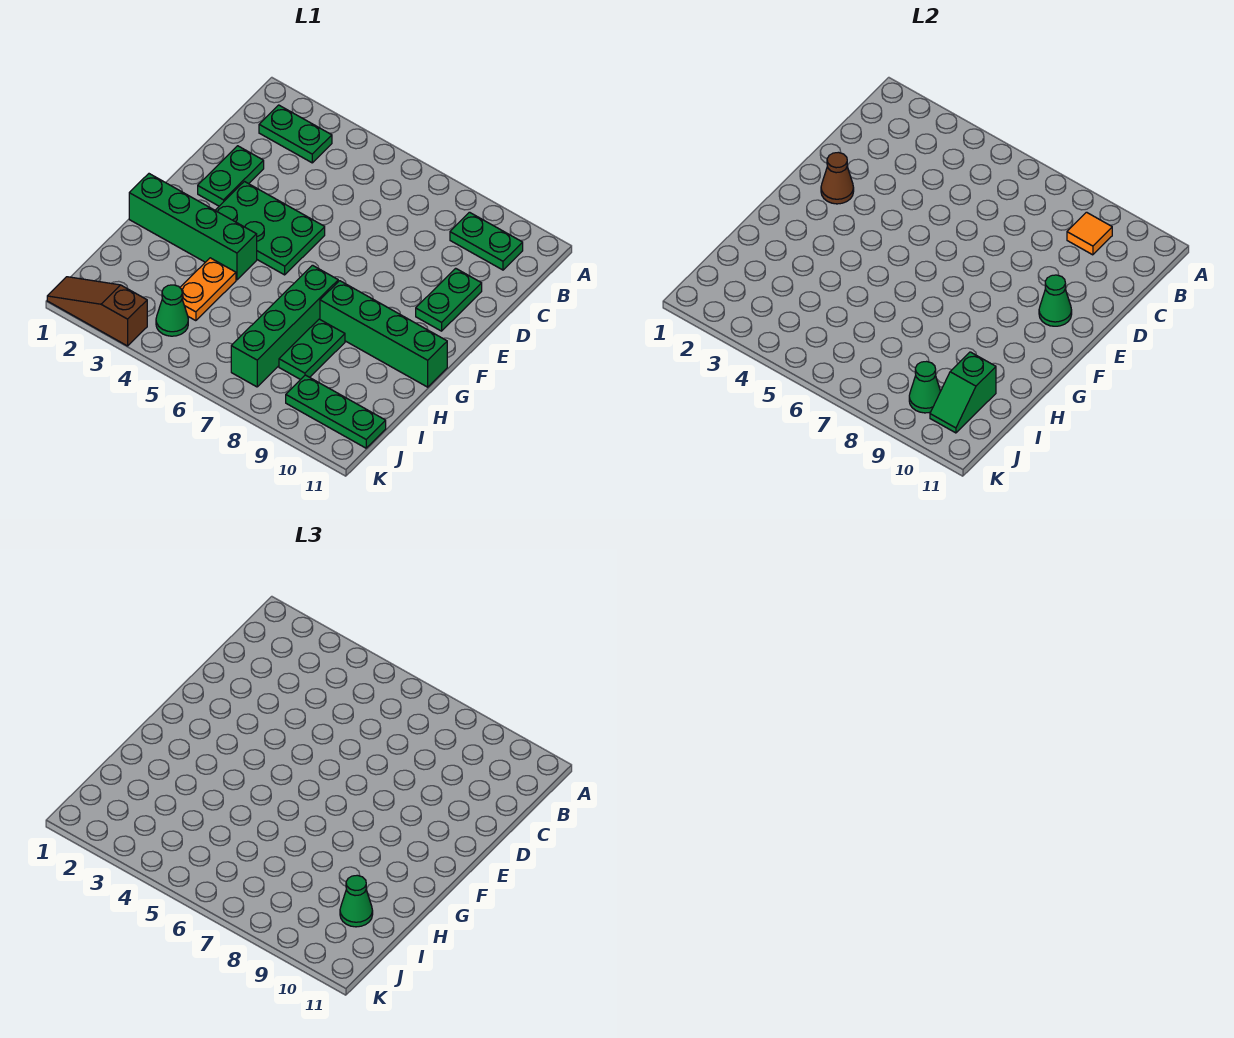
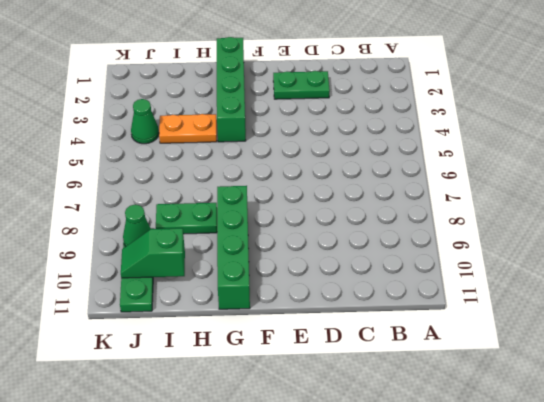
none -> green 1x2 plate [259,105,332,163]
none -> green 1x2 plate [450,212,523,270]
none -> green 1x2 plate [416,268,482,331]

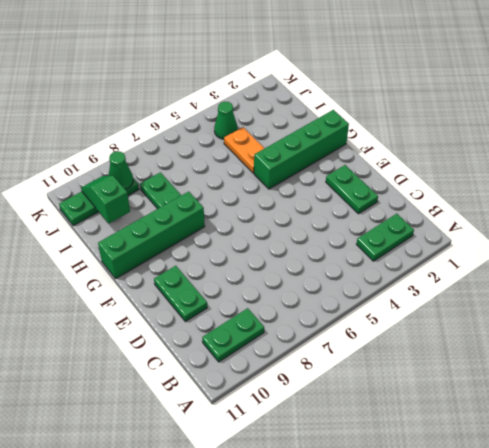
none -> green 2x3 plate [215,182,325,275]
none -> green 1x4 brick [231,265,338,387]
none -> brown 1x3 slope [47,277,147,346]

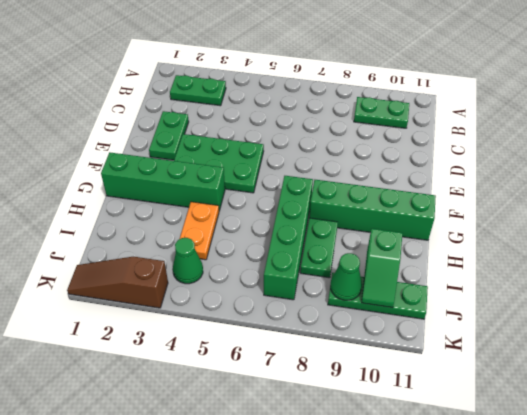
none -> green 1x2 plate [416,268,482,331]
none -> orange 1x1 tile [1067,212,1112,255]
none -> brown 1x1 cone [821,152,854,204]

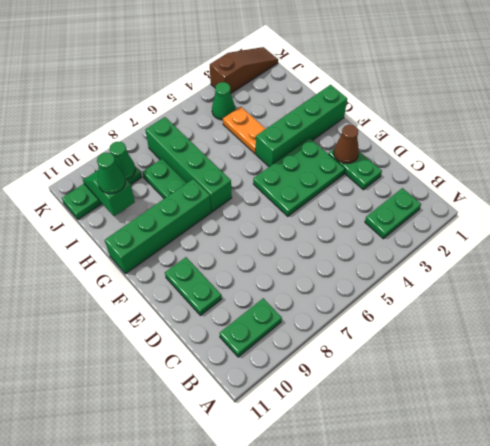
none -> orange 1x1 tile [1067,212,1112,255]
none -> green 1x1 cone [1039,275,1072,326]

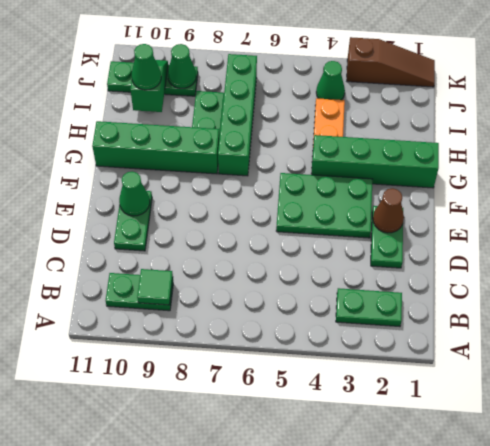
green 1x1 tile [137,269,173,305] -> orange 1x1 tile [1067,212,1112,255]

